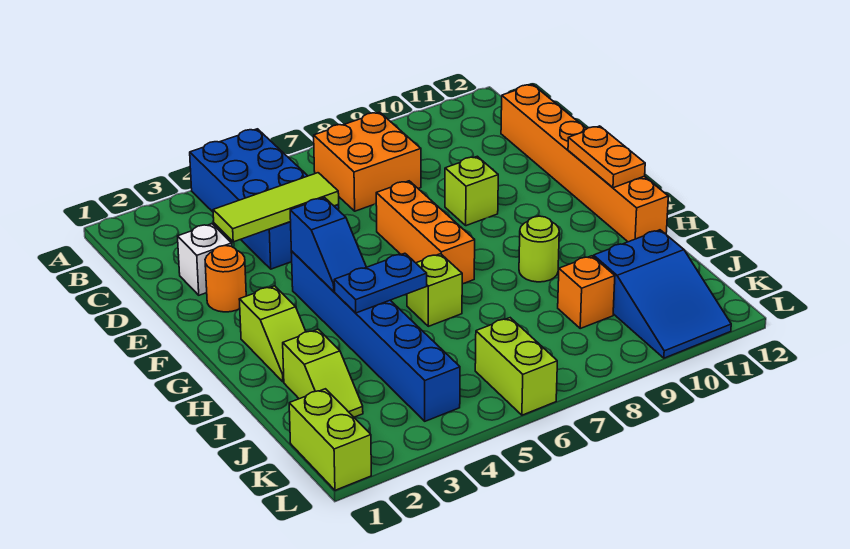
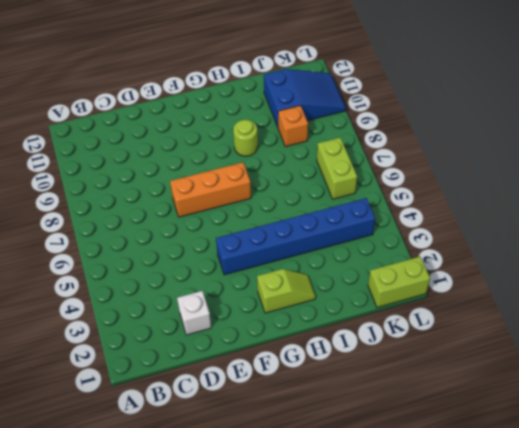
lime 1x2 brick [317,138,357,199] -> lime 1x2 brick turned to [475,318,557,415]
none -> blue 2x4 brick [190,129,339,269]
none -> orange 2x2 brick [314,112,421,211]
none -> orange 1x6 brick [501,85,668,242]

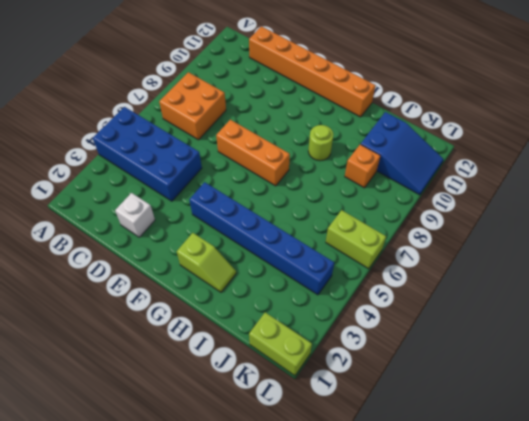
none -> orange 1x1 round brick [205,246,246,312]
none -> lime 1x1 brick [445,156,498,226]
none -> lime 1x1 brick [407,254,462,326]

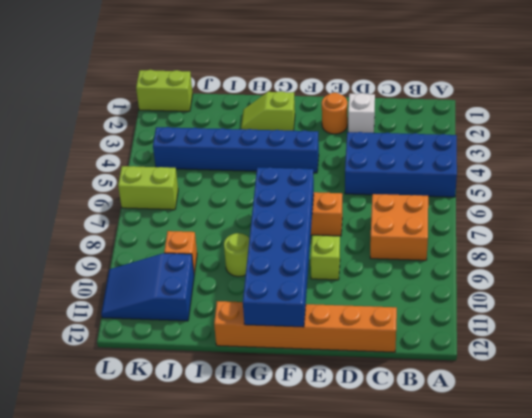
blue 2x6 brick [243,167,314,327] -> orange 1x2 plate [568,126,645,188]
none -> lime 1x1 brick [407,254,462,326]
none -> lime 1x2 slope [283,329,363,417]
none -> lime 1x3 tile [213,173,339,242]

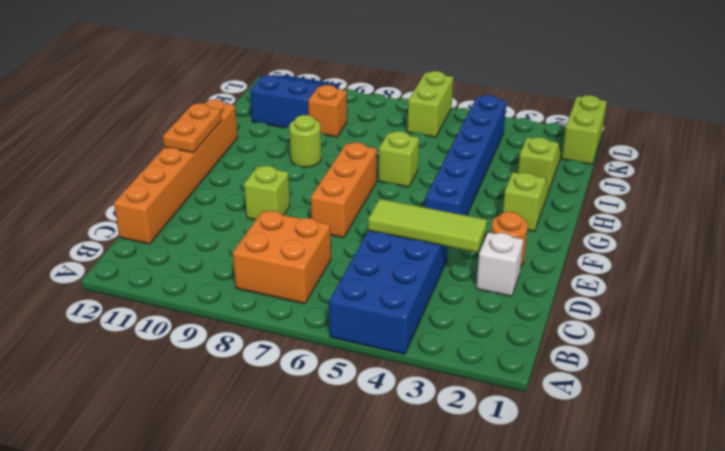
none -> blue 1x2 slope [290,198,366,291]
none -> blue 1x2 plate [334,253,427,313]

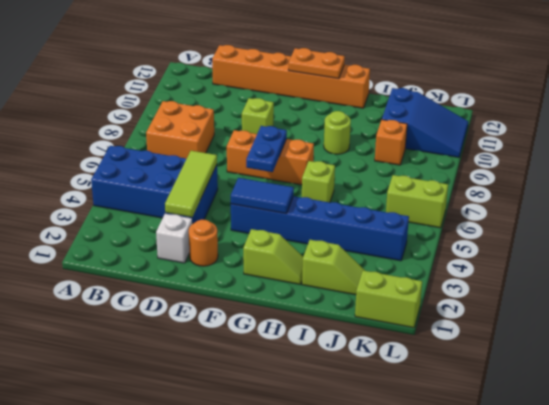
blue 1x2 tile [231,178,294,214] -> blue 1x2 slope [290,198,366,291]
blue 1x2 plate [246,126,287,172] -> blue 1x2 plate moved to [334,253,427,313]

